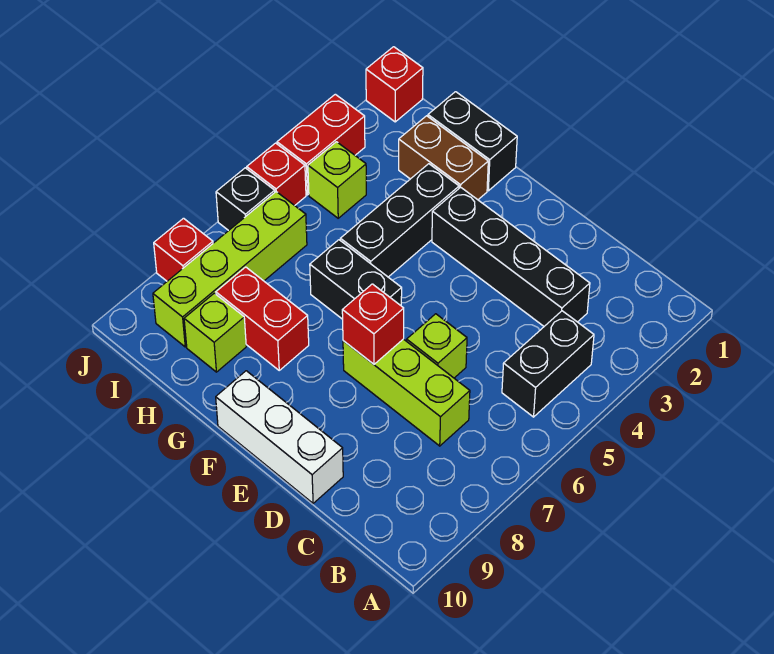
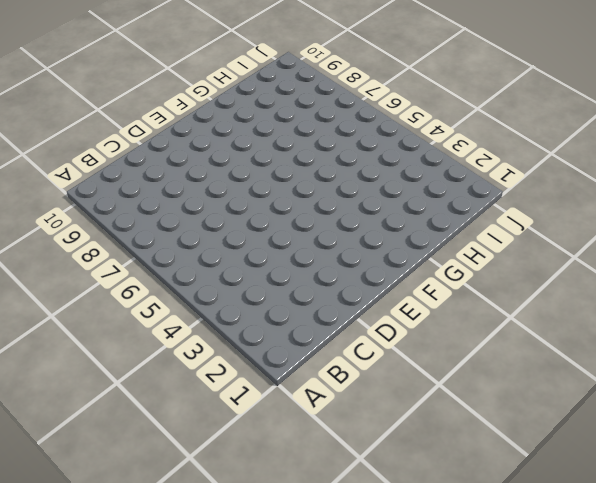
none -> black 1x2 brick [502,311,594,417]
none -> black 1x4 brick [432,187,590,326]
none -> lime 1x3 brick [343,339,470,446]

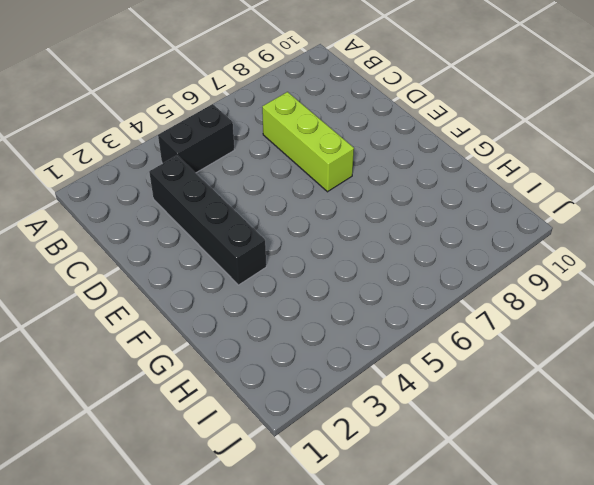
none -> lime 1x1 brick [407,314,467,378]
none -> white 1x3 brick [216,371,343,503]
none -> black 1x2 brick [310,240,402,319]

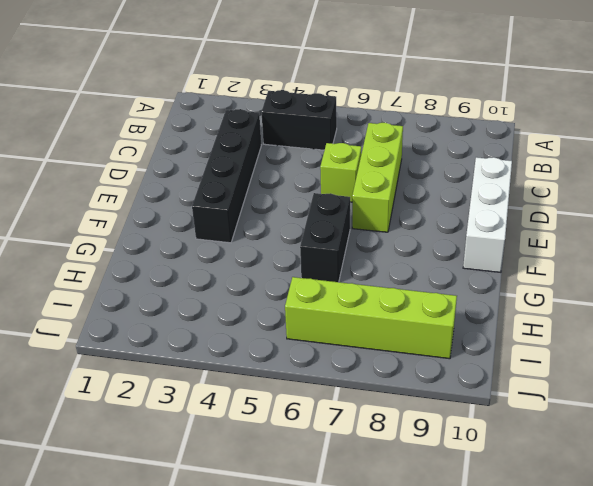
none -> black 1x2 brick [428,92,517,191]
none -> brown 1x2 brick [399,116,488,200]
none -> black 1x3 brick [340,164,459,277]

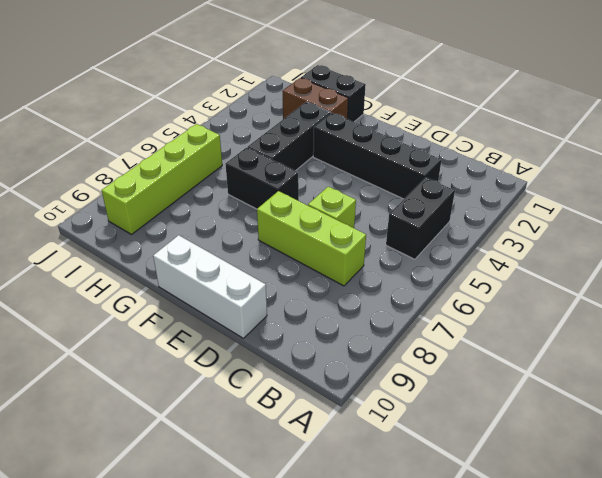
none -> red 1x2 brick [216,267,309,370]
none -> lime 1x1 brick [184,293,246,372]
none -> lime 1x1 brick [308,142,366,218]

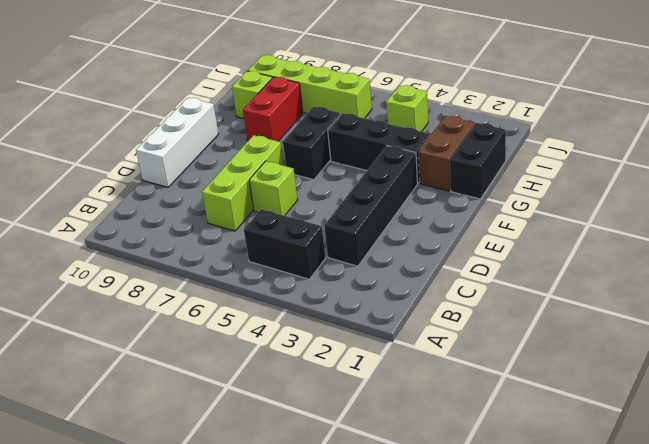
none -> red 1x1 brick [366,47,423,122]
none -> red 1x2 brick [277,94,365,195]
none -> red 1x1 brick [247,143,306,205]

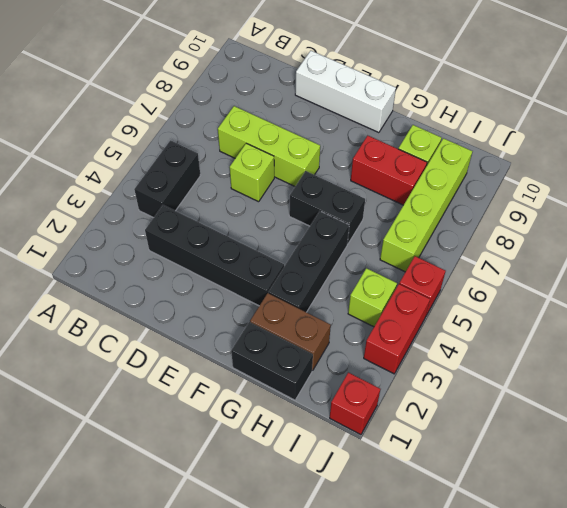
none -> black 1x1 brick [216,168,275,231]
none -> red 1x1 brick [154,218,213,281]
none -> red 1x1 brick [342,284,404,364]

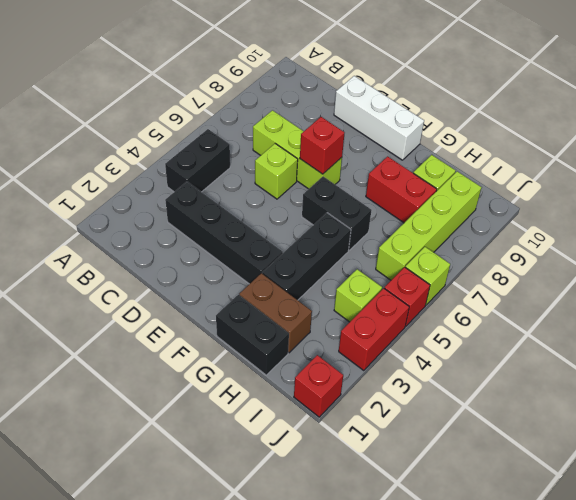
lime 1x1 brick [405,247,450,305] -> black 1x1 brick [216,168,275,231]
none -> red 1x1 brick [154,218,213,281]

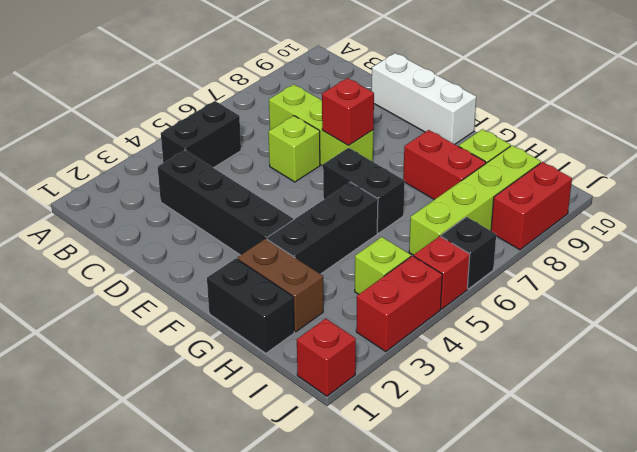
red 1x2 brick [491,162,572,250] -> red 1x1 brick [154,218,213,281]

